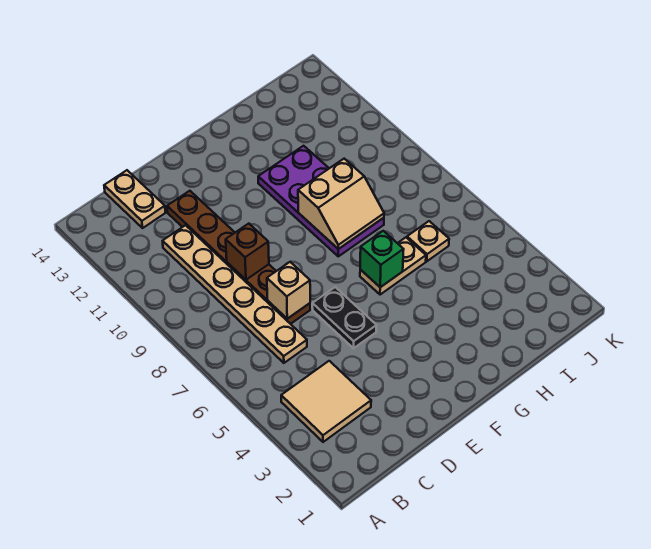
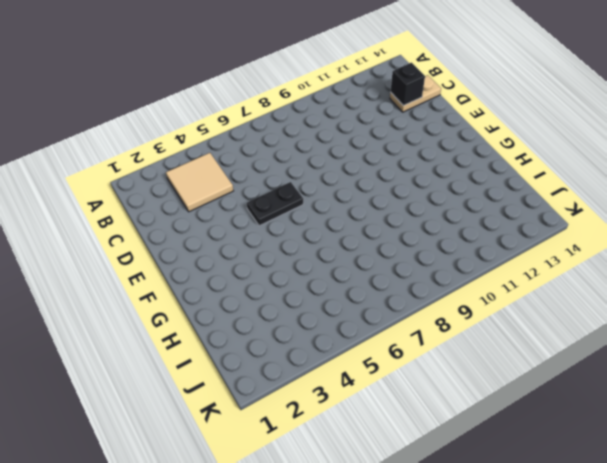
black 1x1 brick [391,63,425,106] -> none
none -> tan 1x6 plate [163,225,307,363]
none -> brown 1x6 plate [167,191,310,324]
none -> tan 1x2 plate [360,237,426,295]

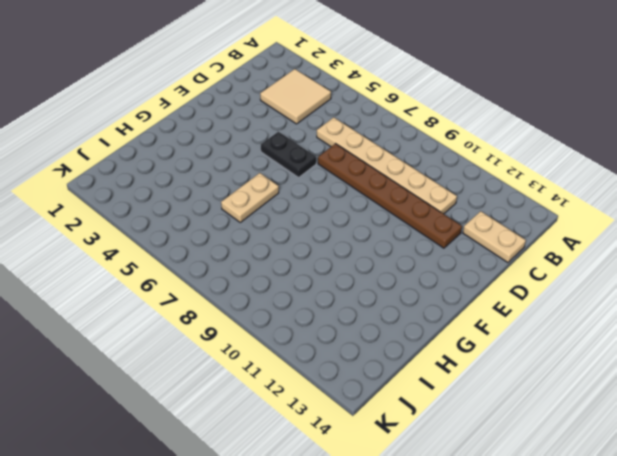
none -> purple 2x4 plate [258,146,384,256]
none -> tan 1x1 plate [407,221,449,261]
none -> tan 1x1 brick [267,262,310,319]

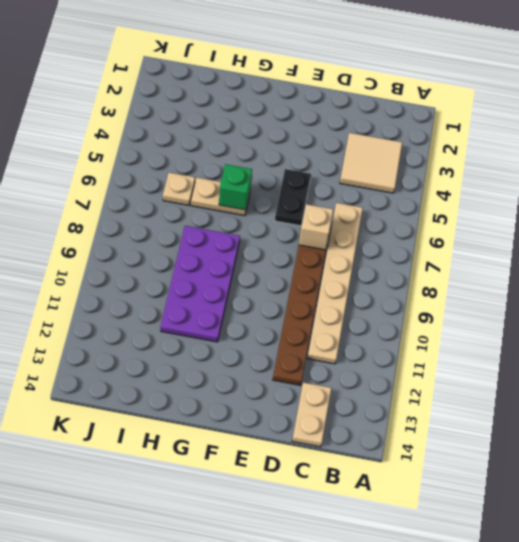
none -> brown 1x1 brick [226,224,269,280]
none -> tan 2x2 slope [298,159,384,249]

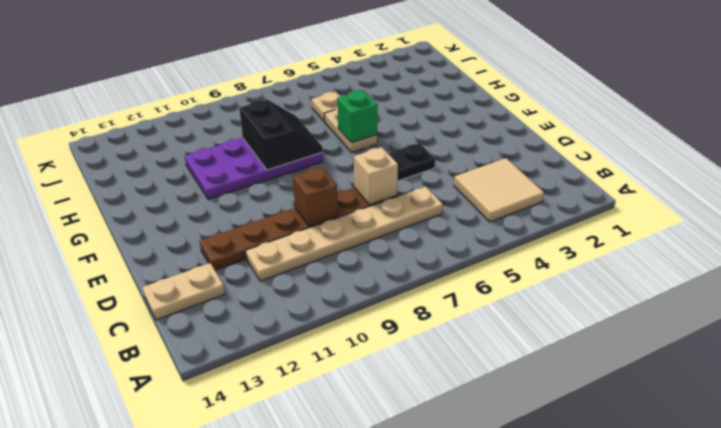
black 2x2 slope [239,99,323,170] -> tan 2x2 slope [298,159,384,249]

